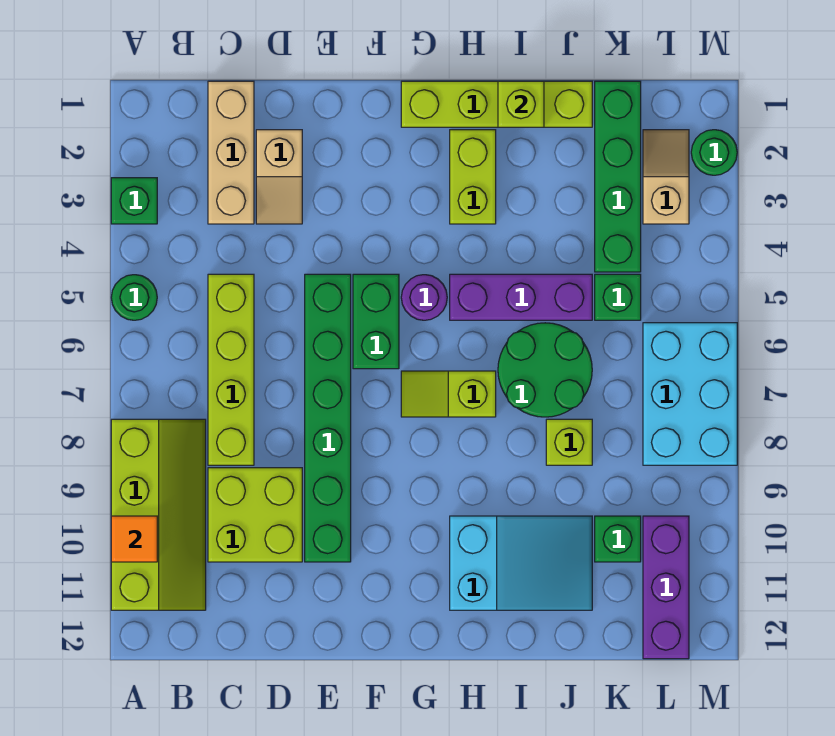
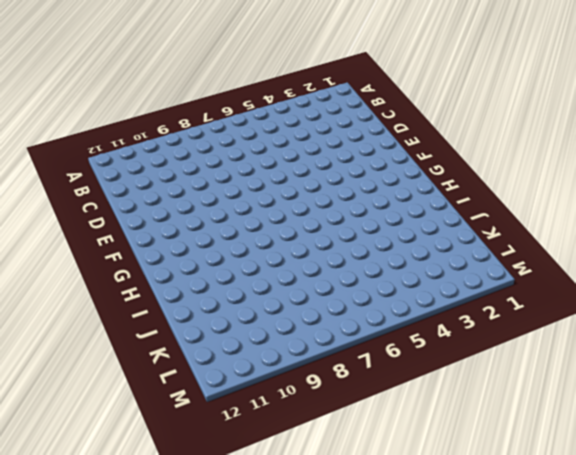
none -> green 1x1 brick [111,178,157,224]
none -> green 1x1 round brick [111,275,157,320]
none -> lime 2x4 slope [111,419,206,610]

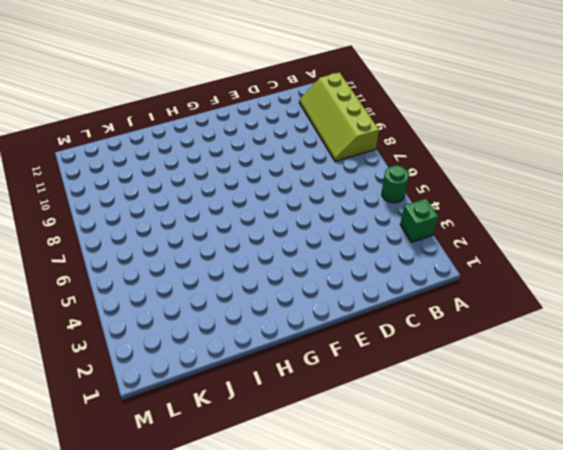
none -> tan 1x3 brick [208,81,254,224]
none -> lime 1x4 brick [208,274,254,465]
none -> lime 2x2 brick [208,468,302,562]

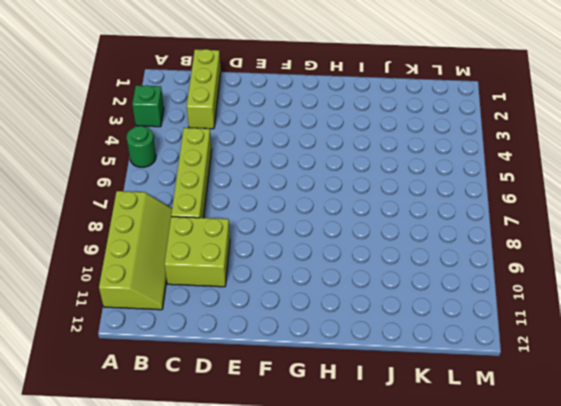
lime 1x3 brick [187,49,221,129] -> tan 1x3 brick [208,81,254,224]
none -> tan 1x2 slope [256,130,302,224]
none -> green 1x6 brick [305,274,351,562]
none -> green 1x2 brick [353,274,399,369]

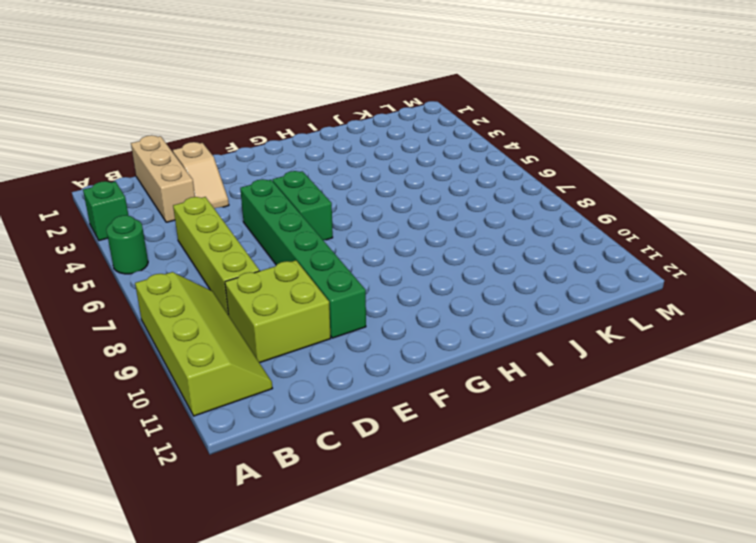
none -> lime 1x4 brick [401,81,592,127]
none -> purple 1x1 round brick [401,275,447,320]
none -> lime 1x2 slope [401,371,496,417]

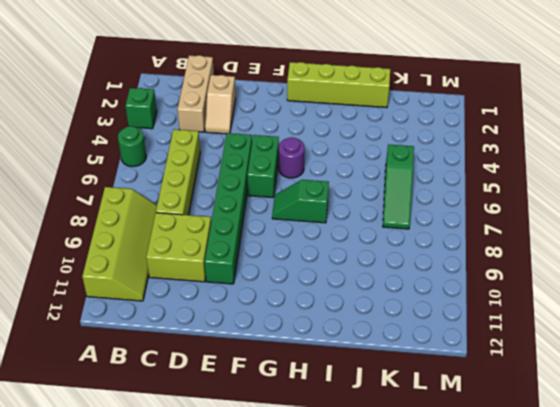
green 1x2 slope [272,180,329,223] -> lime 1x2 slope [401,371,496,417]
green 1x3 slope [383,145,414,229] -> green 1x1 brick [595,274,641,320]
none -> lime 1x2 brick [450,130,496,224]
none -> purple 1x3 brick [450,274,592,320]
none -> cyan 2x3 slope [450,516,592,610]

